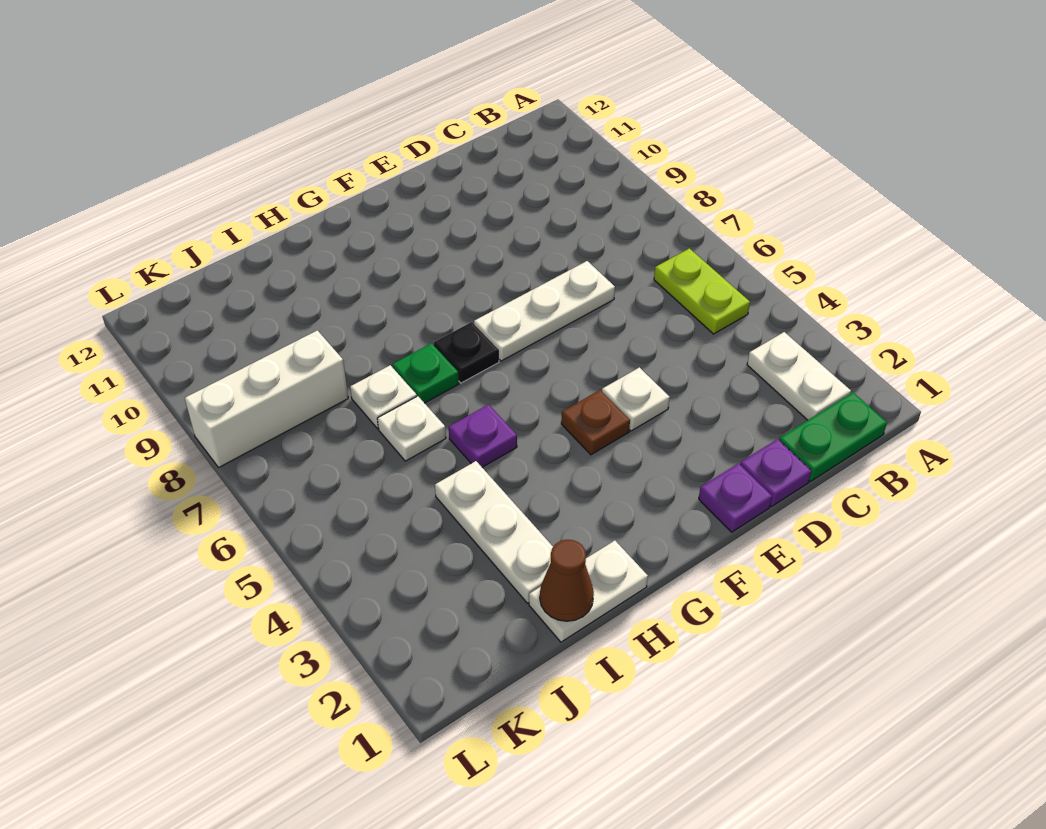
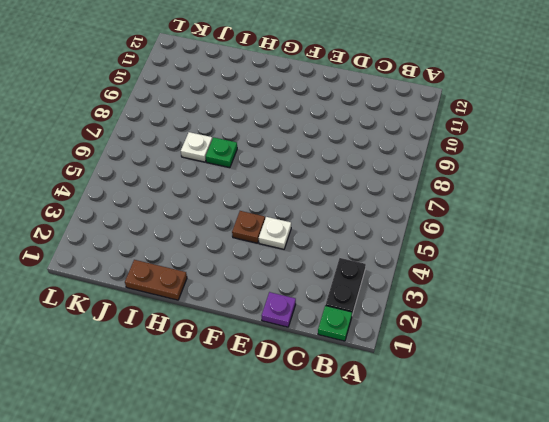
green 1x1 plate [318,306,352,341] -> green 1x2 plate [779,392,887,482]
black 1x2 plate [325,258,366,314] -> white 1x2 plate [747,332,851,420]
brown 1x2 plate [125,260,187,300] -> white 1x2 plate [529,541,648,642]
none -> lime 1x2 plate [654,248,750,334]
none -> white 1x3 plate [474,261,615,361]
none -> purple 1x1 plate [699,464,772,532]

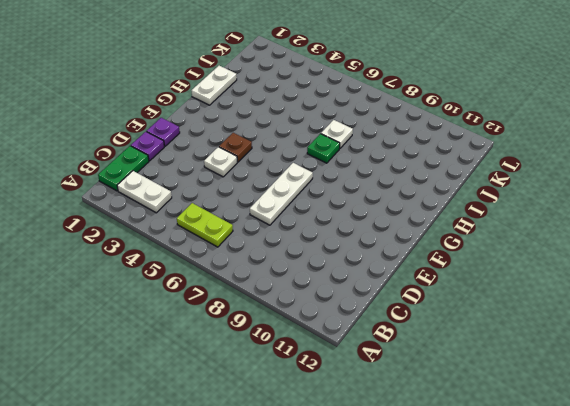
none -> black 1x1 plate [434,322,499,383]
none -> purple 1x1 plate [449,405,517,467]
none -> white 1x3 plate [435,461,553,603]

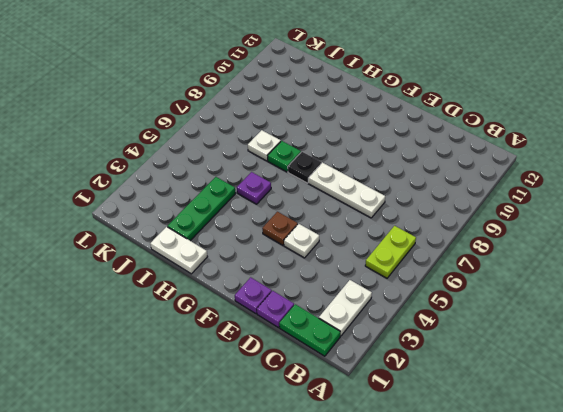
green 1x3 plate [168,177,236,241] -> white 1x3 plate [435,461,553,603]
none -> white 1x1 plate [377,396,446,461]
none -> white 1x3 brick [185,330,348,468]
none -> brown 1x1 cone [540,540,594,621]

